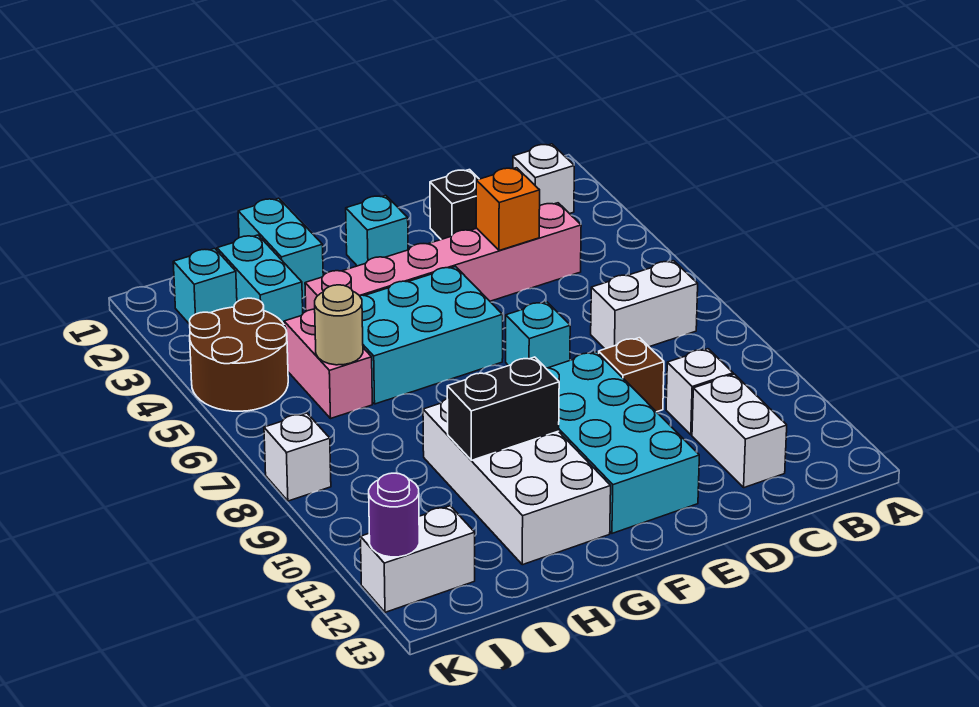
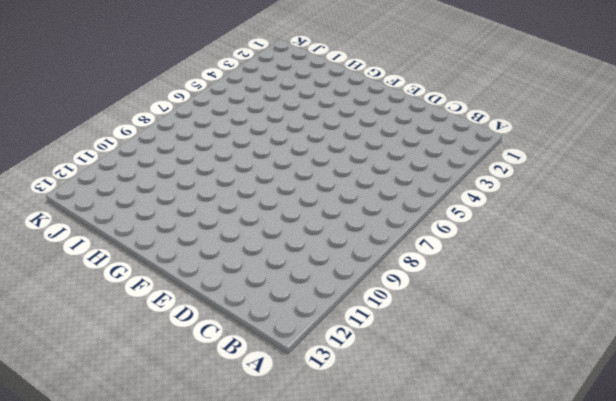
none -> white 1x1 brick [513,144,574,214]
none -> white 1x2 brick [591,261,698,349]
none -> pink 1x6 brick [305,203,581,311]

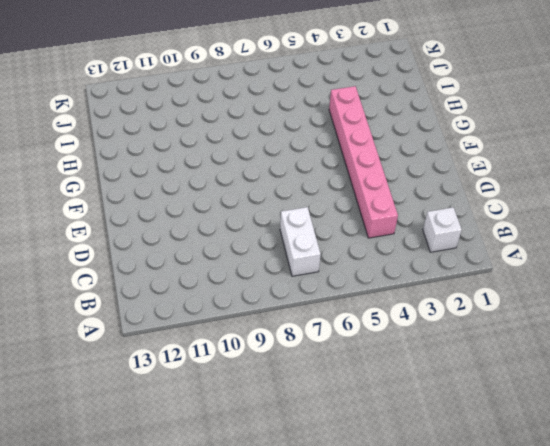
none -> white 1x1 brick [666,349,733,435]
none -> white 1x2 brick [692,374,787,488]
none -> black 1x1 brick [430,170,479,239]

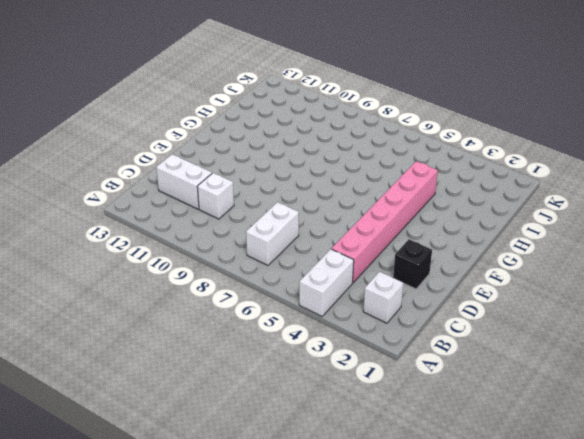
white 1x2 brick [299,249,354,316] -> white 1x2 brick moved to [361,506,475,612]
none -> brown 1x1 brick [599,338,664,412]
none -> cyan 1x1 brick [506,302,570,368]
none -> cyan 2x4 brick [546,352,699,533]

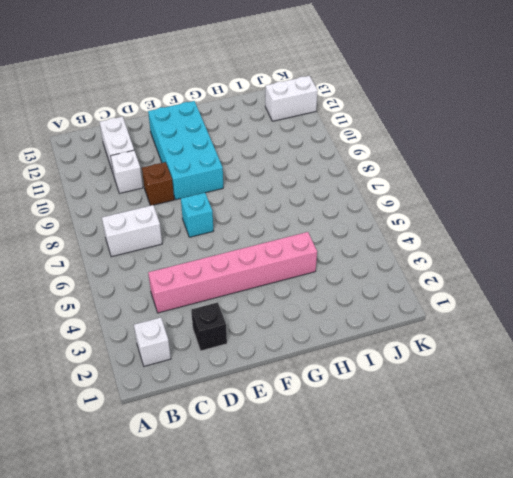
none -> cyan 1x1 brick [346,195,408,266]
none -> cyan 2x3 brick [359,267,503,404]
none -> white 2x4 brick [423,399,611,565]

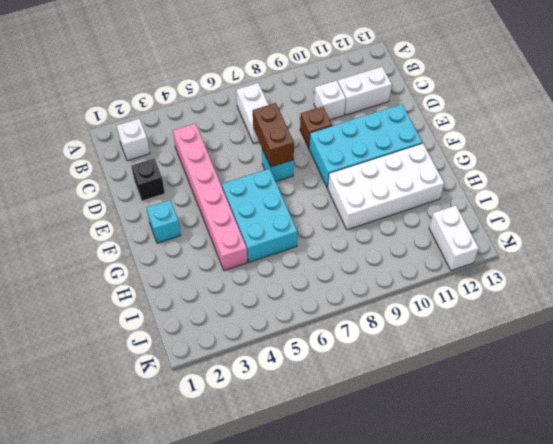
brown 1x2 brick [253,103,294,167] -> none
none -> cyan 1x2 brick [238,198,323,298]
none -> cyan 1x2 brick [217,235,303,324]
none -> pink 1x2 brick [284,309,372,418]

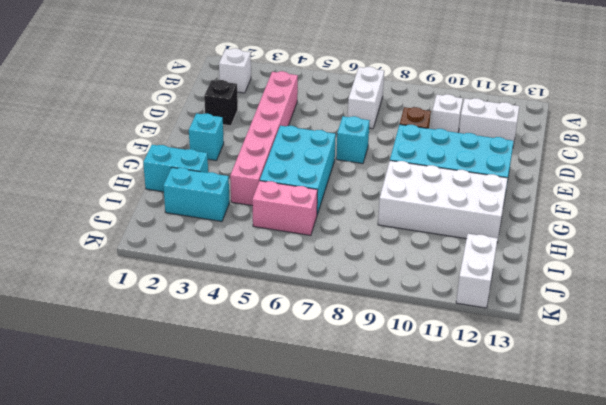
none -> cyan 1x1 brick [173,249,237,324]
none -> brown 2x2 round brick [190,298,288,411]
none -> white 1x1 brick [264,413,331,501]

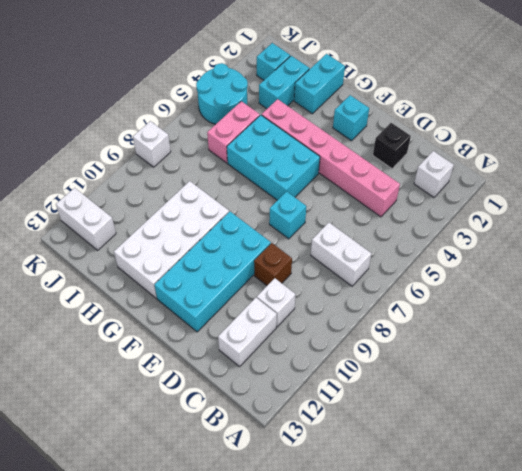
cyan 2x2 round brick [196,63,248,124] -> brown 2x2 round brick [190,298,288,411]
none -> orange 1x1 brick [476,168,540,251]
none -> black 1x2 brick [447,357,559,460]
none -> tan 1x1 round brick [315,285,363,365]

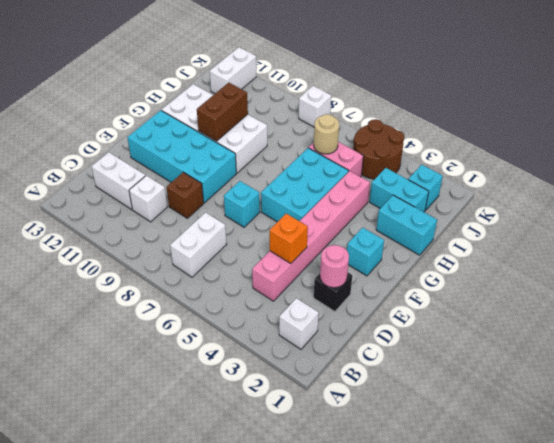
pink 1x1 round brick [320,245,349,288] -> none
brown 1x2 brick [197,83,248,141] -> black 1x2 brick [447,357,559,460]
none -> purple 1x1 round brick [369,473,419,557]

